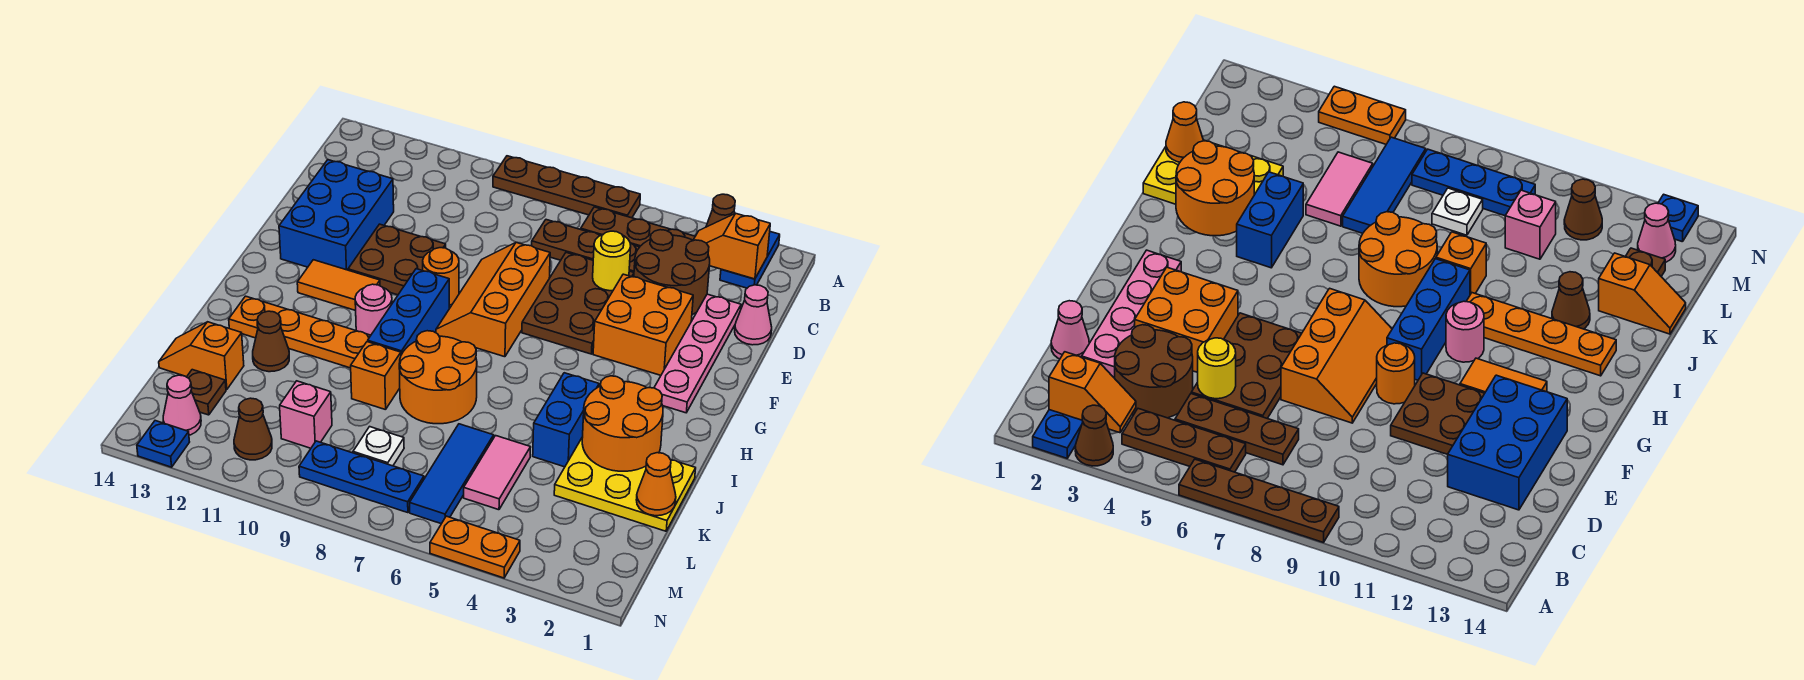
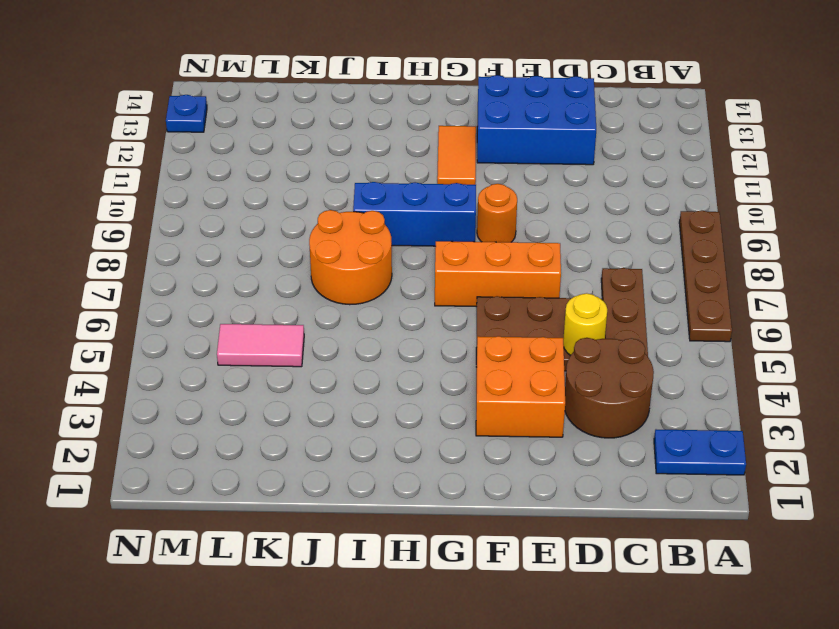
none -> brown 1x1 cone [706,194,735,227]
none -> brown 1x3 plate [581,207,695,247]
none -> pink 1x1 cone [735,285,772,345]
none -> pink 1x4 plate [654,294,741,413]

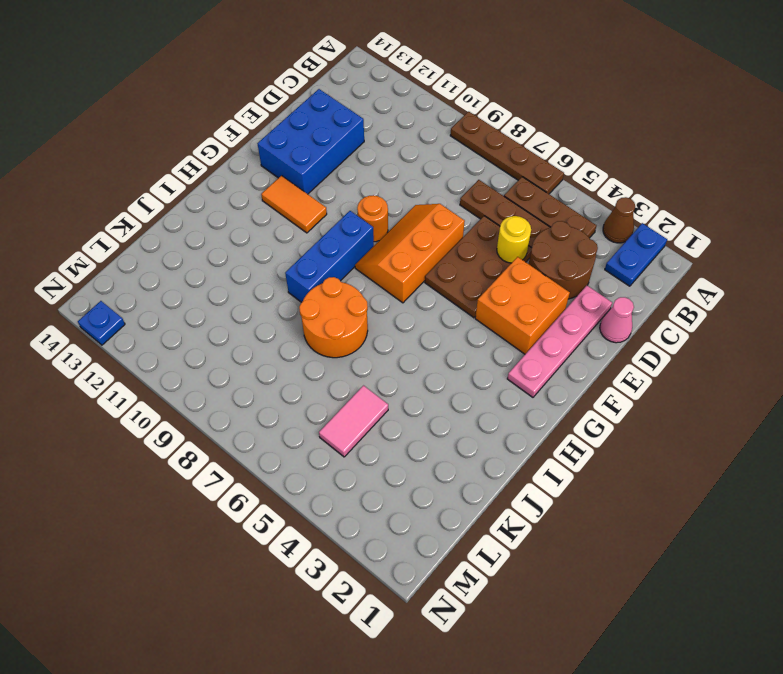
none -> brown 2x2 plate [348,224,446,295]
none -> pink 1x1 round brick [355,284,392,335]
none -> blue 1x2 brick [533,373,599,467]
none -> orange 1x4 plate [229,296,371,368]

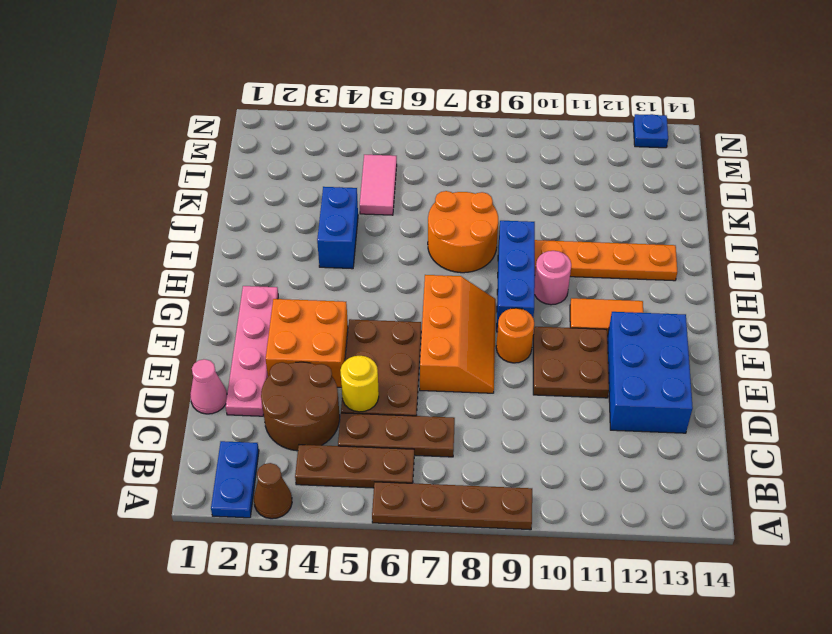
none -> yellow 2x3 plate [554,437,696,531]
none -> orange 1x1 brick [351,342,401,410]
none -> brown 1x1 cone [253,311,289,372]
none -> blue 1x3 tile [410,424,494,524]

